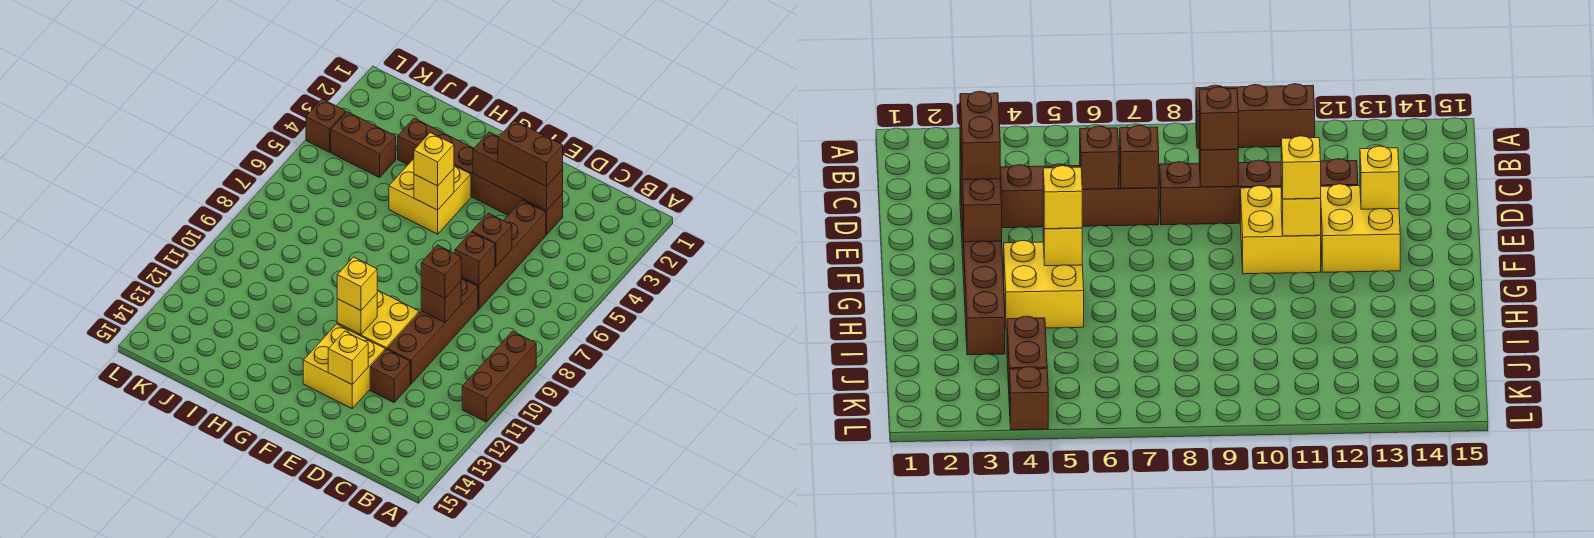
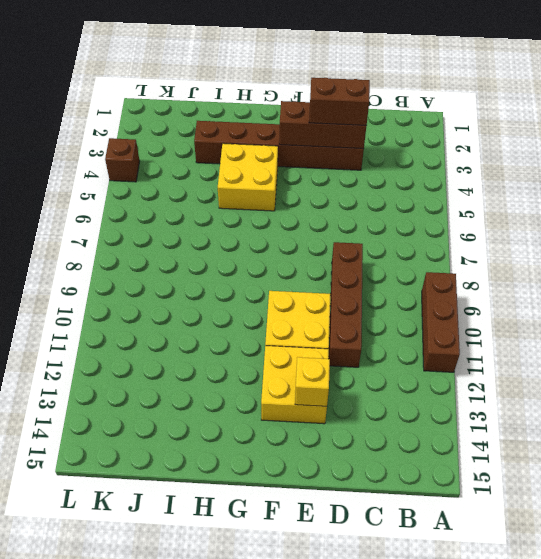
none -> brown 1x4 brick [461,200,546,309]
none -> brown 1x1 brick [370,349,410,402]
none -> brown 1x2 brick [331,112,396,178]

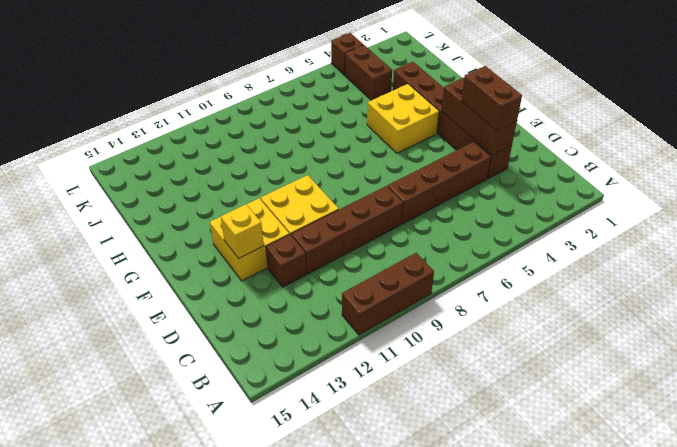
none -> brown 1x1 brick [472,213,512,267]
none -> brown 1x1 brick [455,232,495,285]
none -> brown 1x1 brick [421,282,461,322]

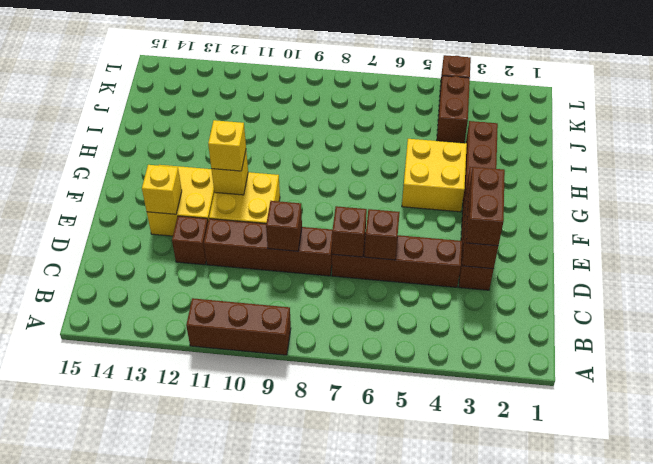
none -> yellow 1x1 brick [414,169,454,210]
none -> brown 1x1 brick [421,245,461,298]
none -> yellow 1x1 brick [414,133,454,186]

